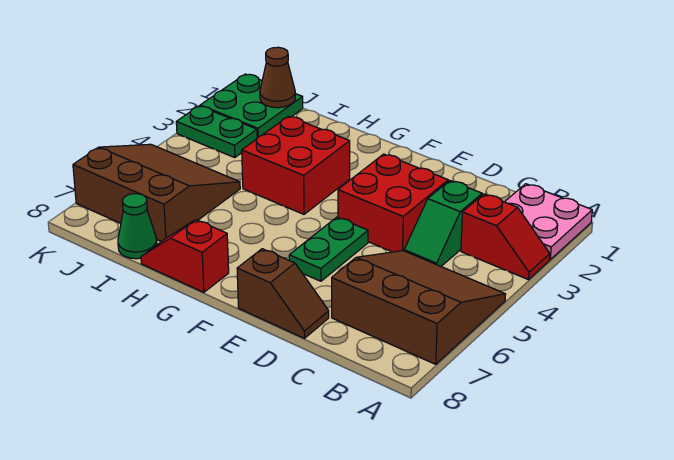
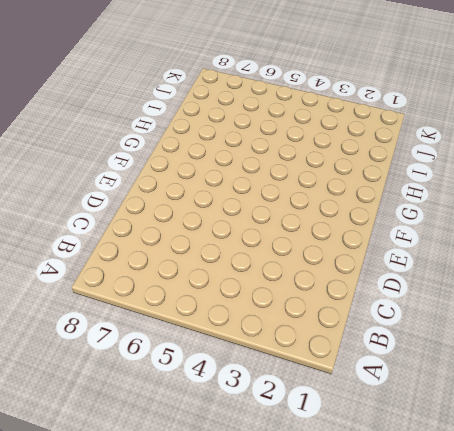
none -> pink 2x2 plate [505,184,592,260]
none -> red 1x2 slope [461,194,550,280]
none -> brown 3x3 slope [332,251,506,364]

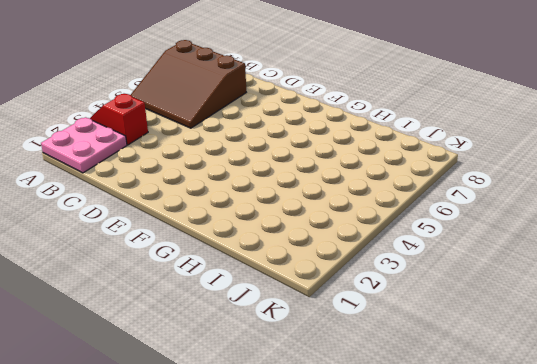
none -> green 1x2 slope [404,181,482,266]
none -> red 2x2 brick [338,154,448,252]
none -> brown 1x2 slope [237,249,329,338]

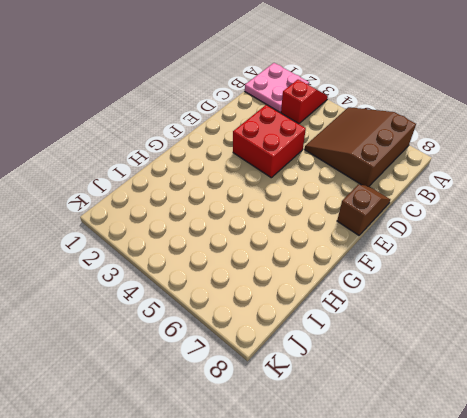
none -> green 1x2 slope [404,181,482,266]
none -> green 1x2 plate [289,217,368,281]
none -> red 2x2 brick [242,116,350,214]

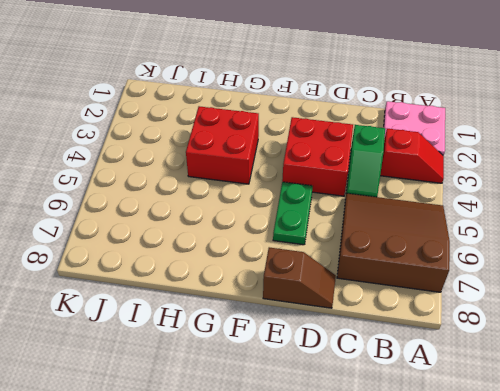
none -> red 1x2 slope [141,220,229,292]
none -> brown 3x3 slope [73,144,240,242]
none -> green 1x1 cone [118,194,157,259]

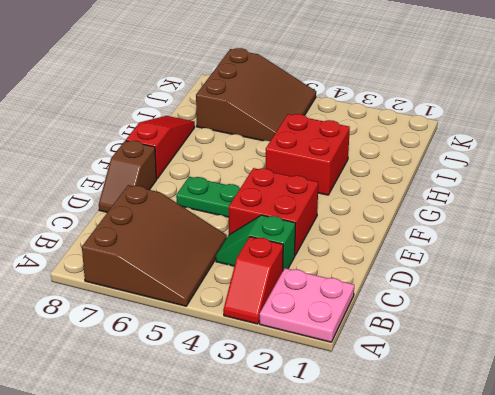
red 1x3 slope [126,116,195,179] -> red 1x2 slope [141,220,229,292]
none -> green 1x1 cone [118,194,157,259]
none -> green 2x2 plate [200,74,303,138]
none -> green 1x2 plate [176,106,257,158]

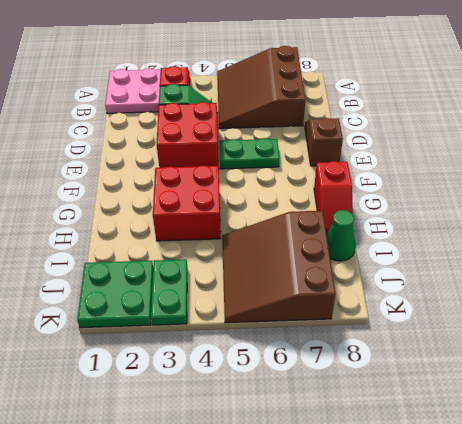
none -> brown 1x1 cone [260,47,295,108]

